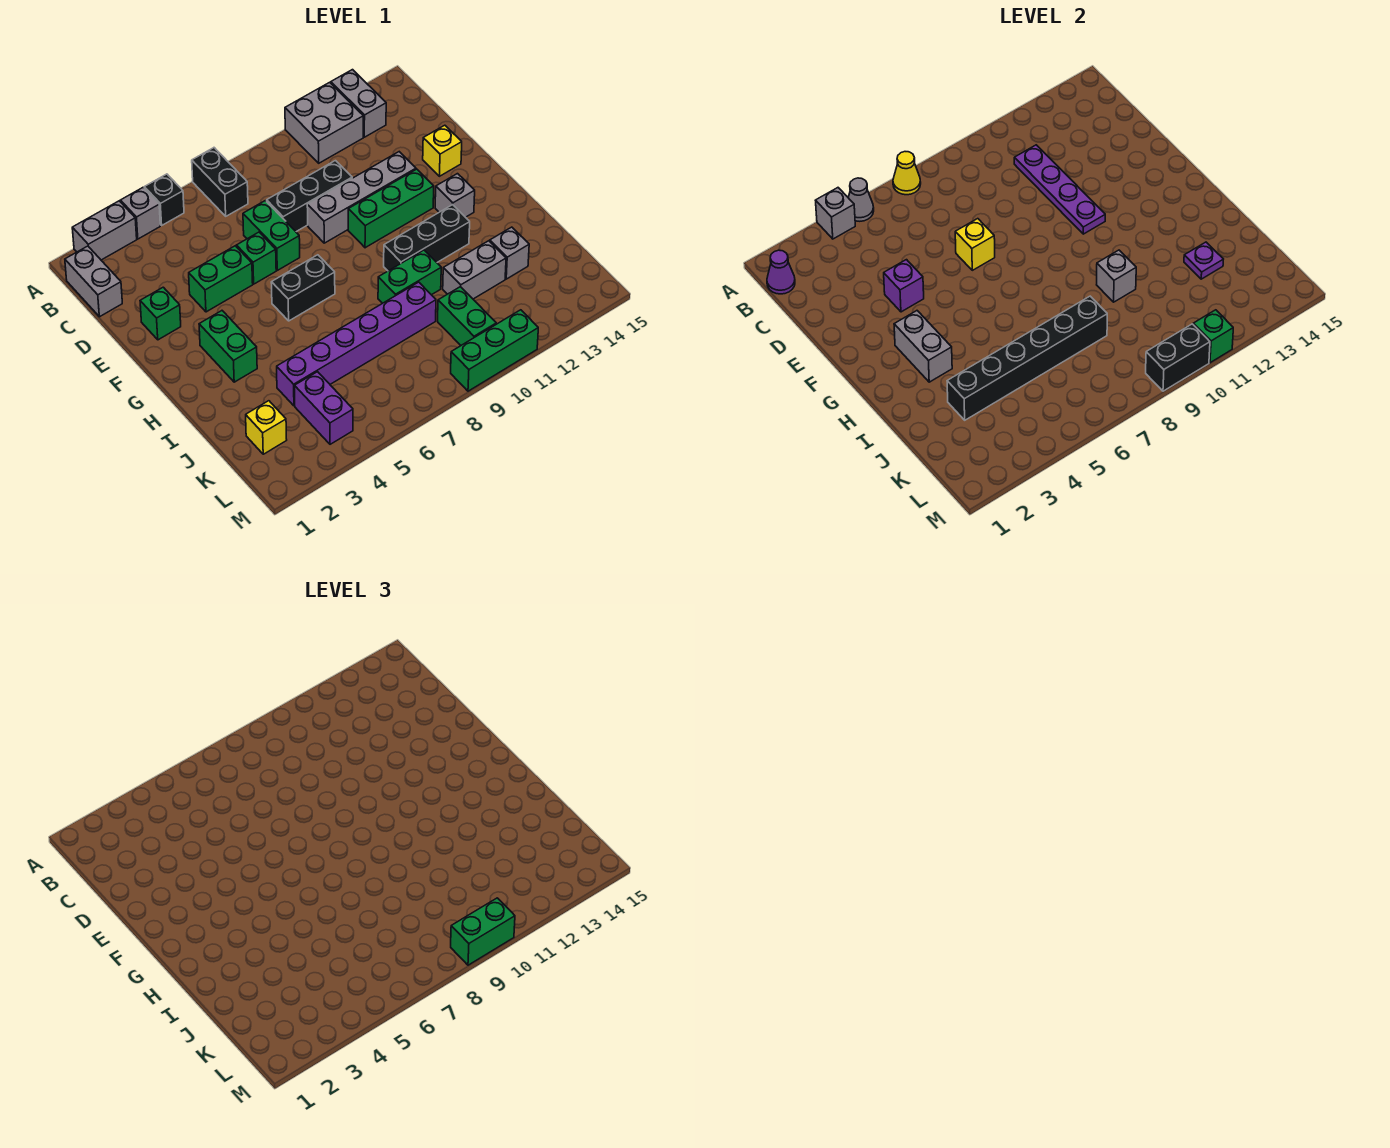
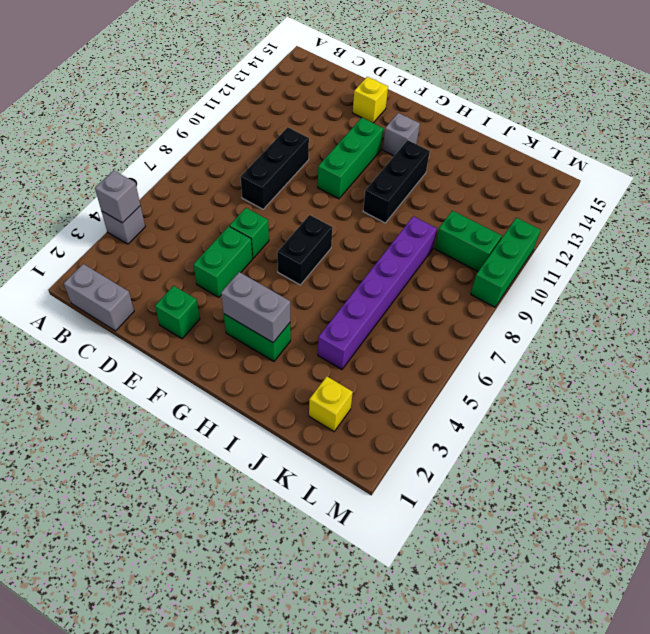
none -> grey 1x2 brick [72,201,137,260]
none -> black 1x1 brick [144,174,184,225]
none -> black 1x2 brick [192,148,248,216]
none -> grey 2x2 brick [285,82,363,163]

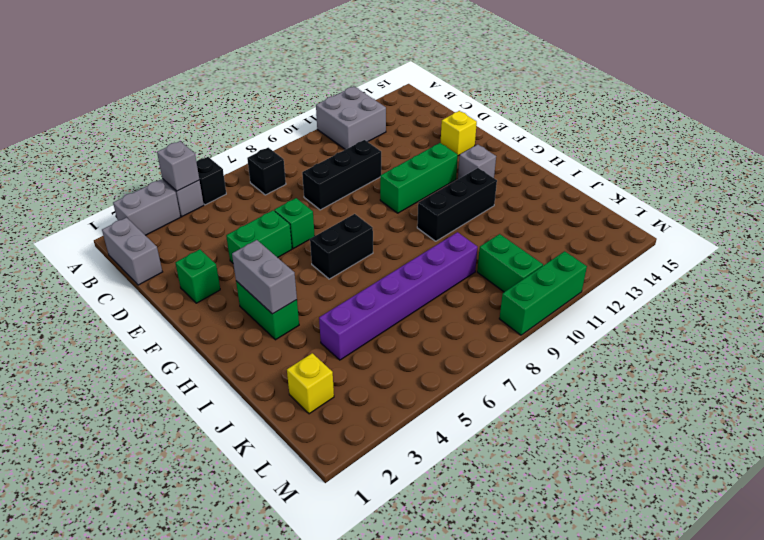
black 1x1 brick [247,148,286,195] -> black 1x2 brick [192,148,248,216]
none -> grey 1x2 brick [331,70,386,137]
none -> green 1x2 brick [243,201,300,270]
none -> grey 1x4 brick [307,152,416,243]
none -> green 1x2 brick [378,250,441,303]

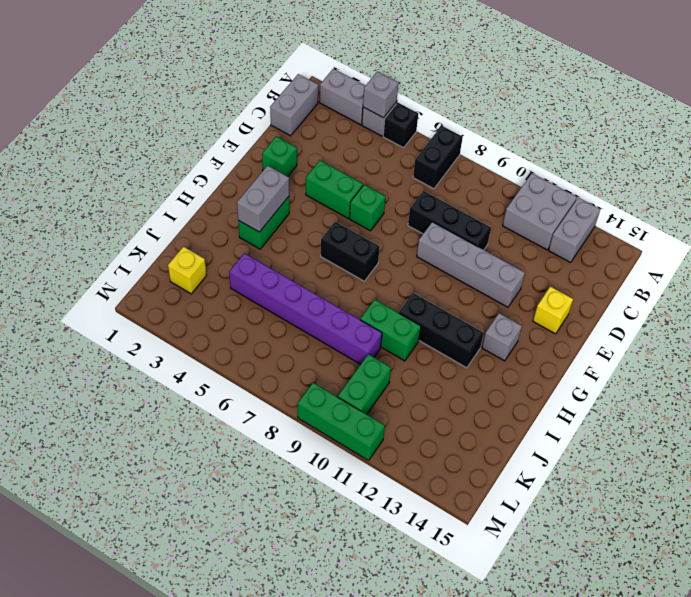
none -> green 1x2 brick [243,201,300,270]
none -> green 1x3 brick [348,169,434,248]
none -> grey 1x2 brick [443,241,506,299]
none -> grey 1x1 brick [490,227,529,279]

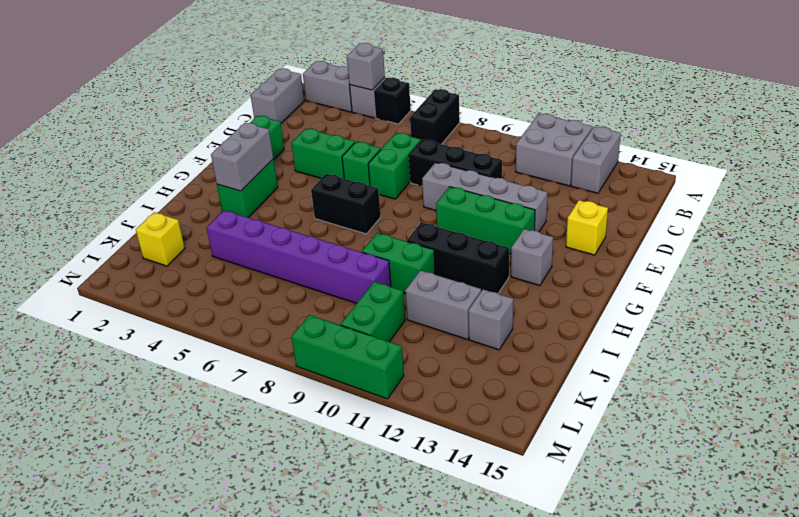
none -> purple 1x2 brick [295,372,353,444]
none -> grey 1x1 cone [848,178,874,221]
none -> yellow 1x1 cone [893,152,921,195]
none -> purple 1x1 cone [767,250,795,294]

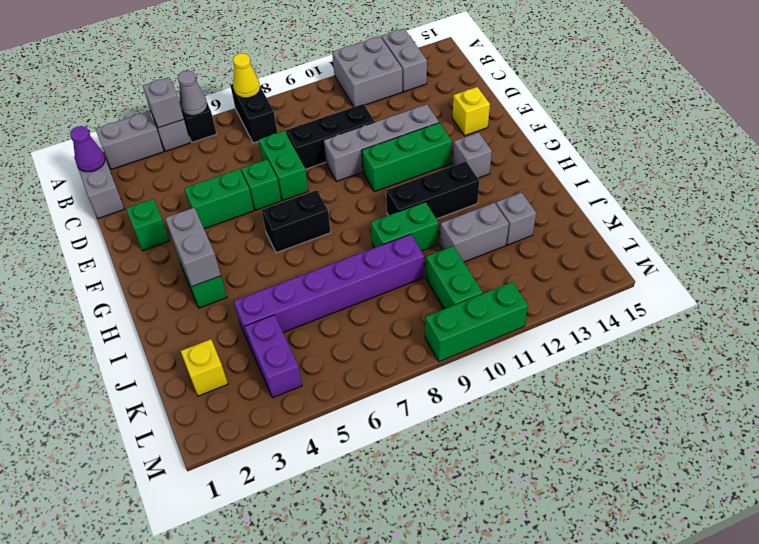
none -> purple 1x4 plate [1014,145,1105,234]
none -> purple 1x1 brick [884,260,924,312]
none -> yellow 1x1 brick [955,219,995,270]
none -> grey 1x1 brick [1097,250,1136,302]

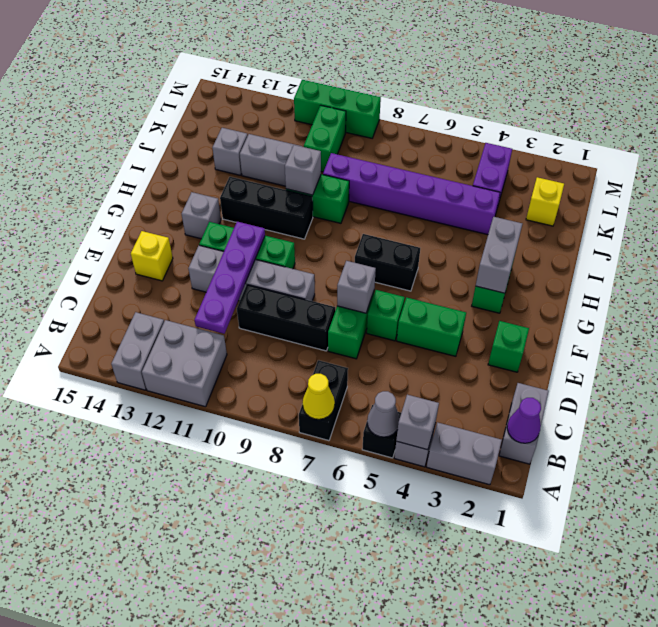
grey 1x1 brick [337,261,376,313] -> yellow 1x1 brick [955,219,995,270]
none -> purple 1x1 brick [884,260,924,312]
none -> black 1x6 brick [947,296,1107,420]
none -> purple 1x1 plate [1184,242,1223,279]
none -> black 1x2 brick [1146,324,1210,391]

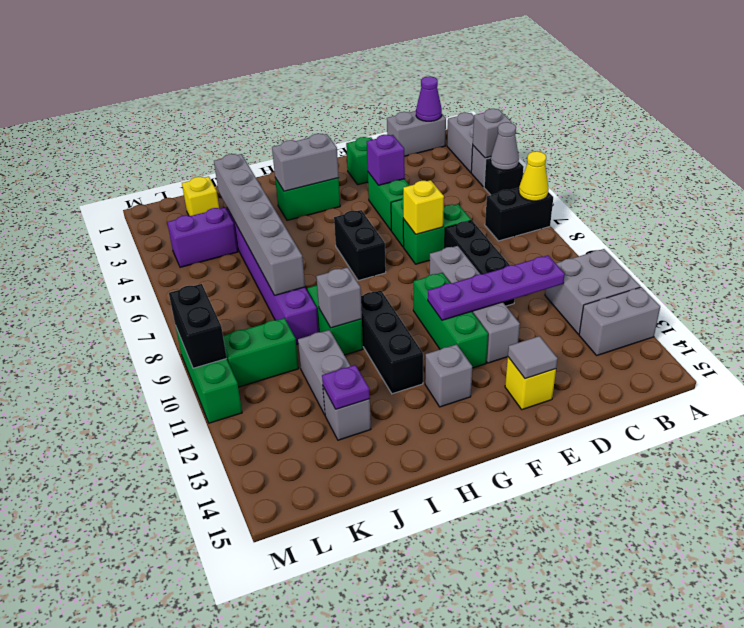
grey 1x1 tile [508,336,558,379] -> none
grey 1x6 brick [214,154,305,295] -> black 1x6 brick [947,296,1107,420]
none -> green 1x1 brick [1193,310,1233,363]
none -> green 1x2 brick [451,898,515,965]

